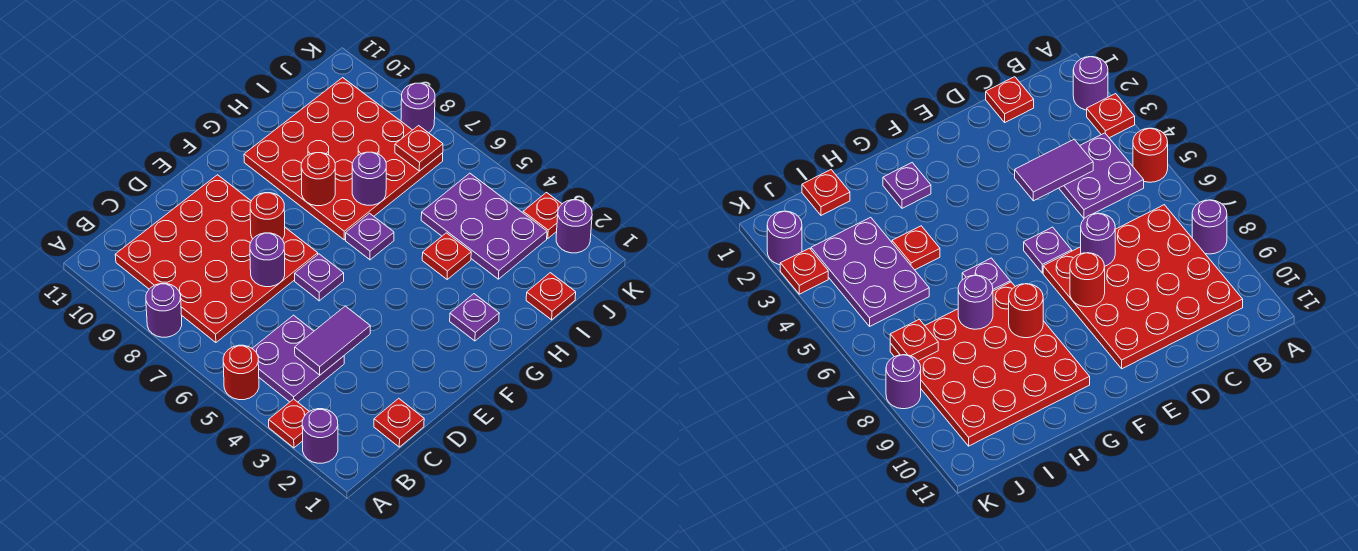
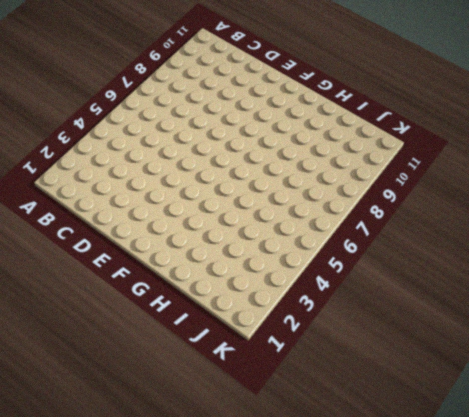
none -> purple 1x1 round brick [302,409,338,463]
none -> red 1x1 plate [269,399,309,448]
none -> red 1x1 round brick [223,345,259,400]

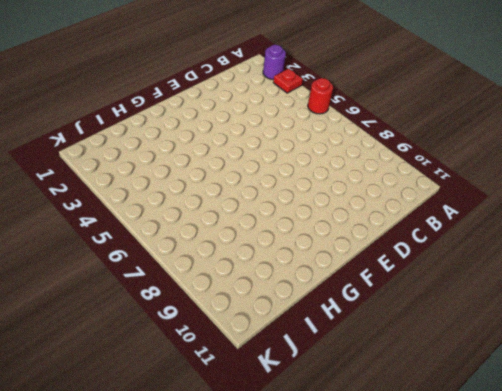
none -> purple 1x1 round brick [146,284,182,337]
none -> purple 2x2 plate [252,315,344,402]
none -> red 4x4 plate [115,175,318,343]

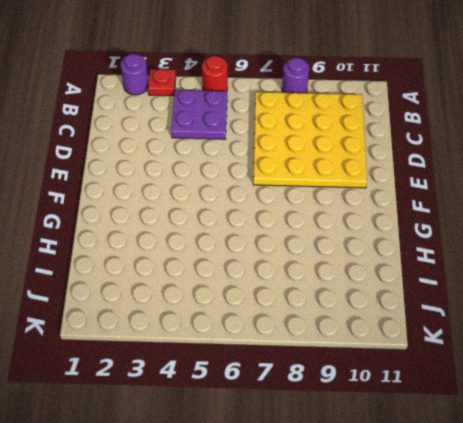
yellow 4x4 plate [253,92,367,188] -> red 4x4 plate [115,175,318,343]
none -> red 1x1 plate [374,398,424,447]
none -> purple 1x1 plate [295,254,344,301]
none -> purple 1x1 plate [450,294,499,341]

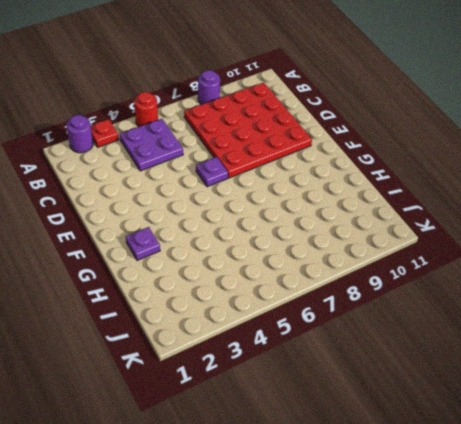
none -> red 1x1 plate [374,398,424,447]
none -> purple 1x1 plate [346,213,394,260]
none -> red 4x4 plate [244,78,443,240]

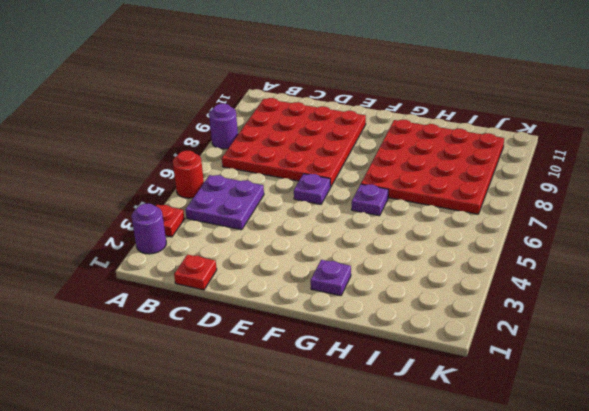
none -> red 1x1 plate [422,233,471,279]
none -> red 1x1 plate [526,273,576,320]
none -> purple 2x3 plate [421,173,547,279]

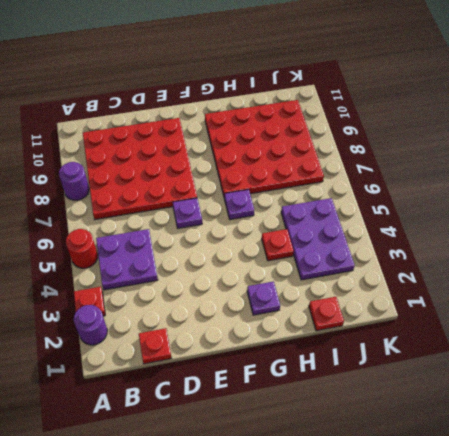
none -> purple 1x1 round brick [556,200,592,253]
none -> red 1x1 plate [523,193,562,238]
none -> purple 1x1 round brick [401,83,435,133]

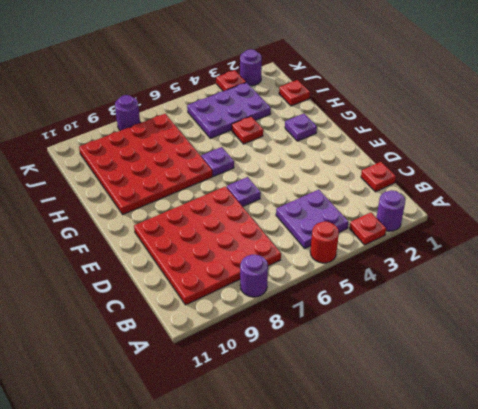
none -> purple 1x2 tile [295,306,370,375]
none -> purple 1x1 round brick [250,233,285,287]
none -> red 1x1 round brick [250,193,285,239]

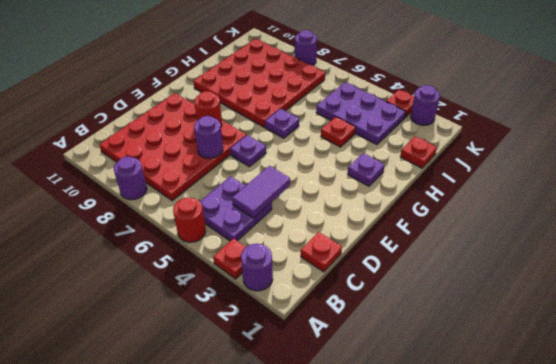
none -> red 1x1 round brick [301,153,335,206]
none -> purple 1x1 round brick [352,152,386,205]
none -> red 1x1 plate [395,126,443,171]

